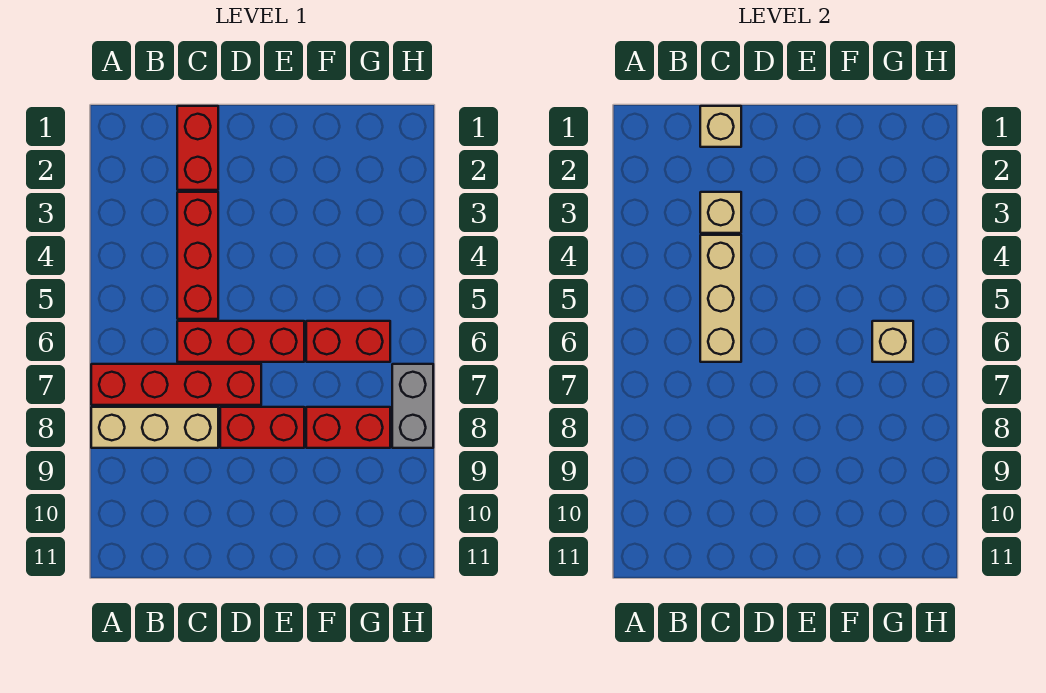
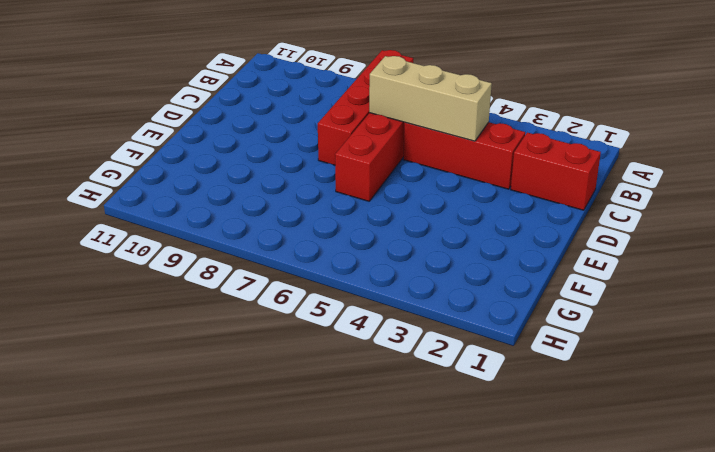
none -> tan 1x3 brick [91,407,218,448]
none -> red 1x2 brick [220,407,304,448]
none -> red 1x2 brick [306,321,390,362]

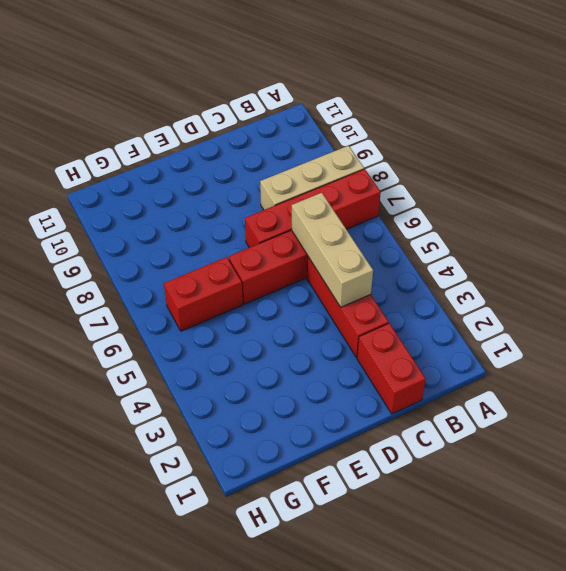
none -> red 1x2 brick [220,407,304,448]
none -> red 1x2 brick [306,407,390,448]
none -> grey 1x2 brick [392,364,433,448]

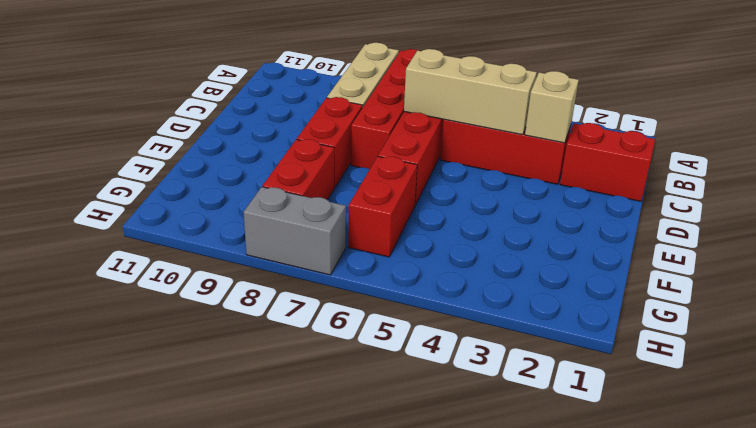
none -> tan 1x1 brick [700,106,741,147]
none -> tan 1x1 brick [872,321,913,362]

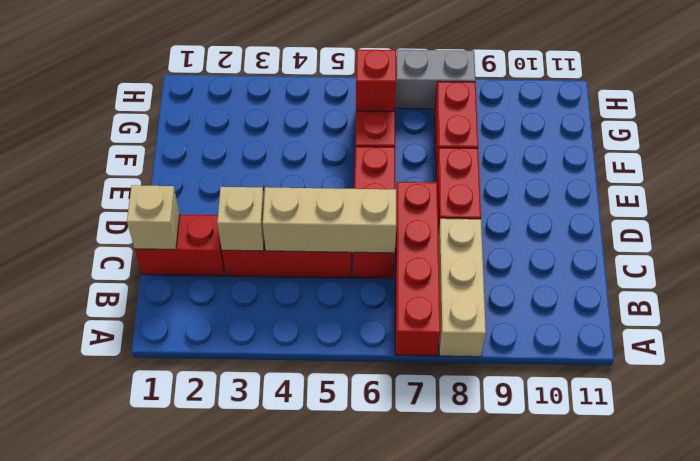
red 1x1 brick [356,50,396,112] -> tan 1x1 brick [872,321,913,362]

